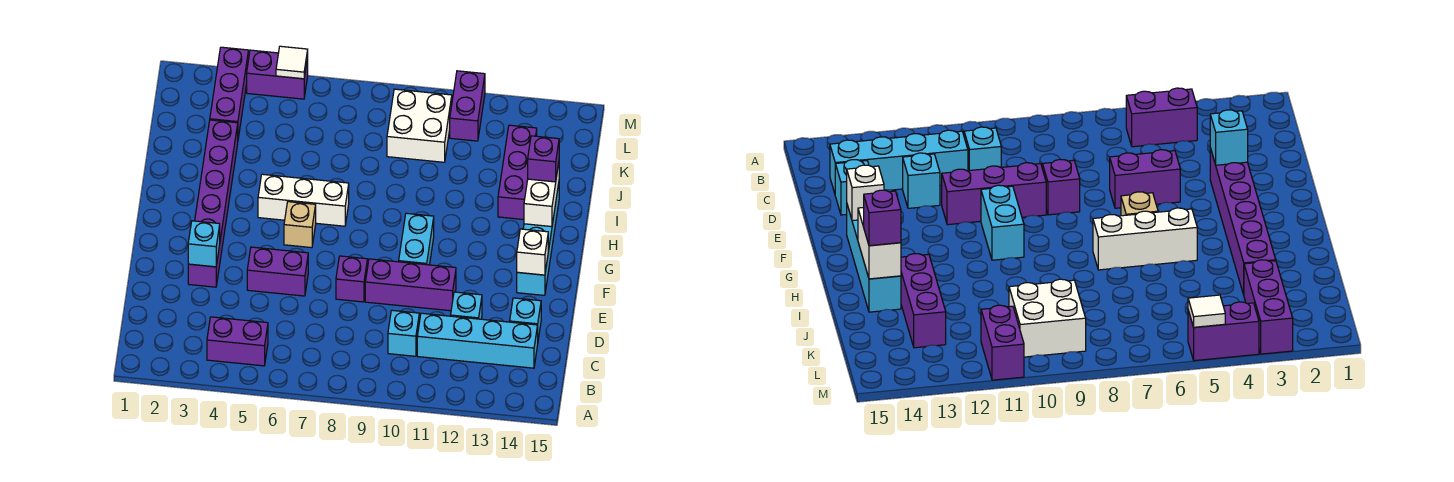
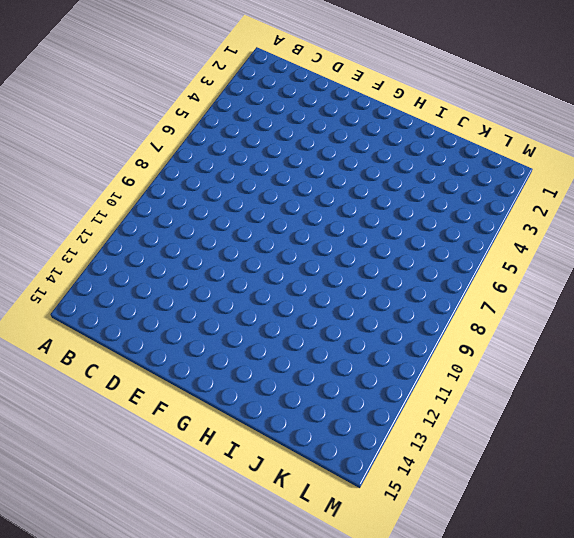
none -> purple 1x2 brick [207,317,268,366]
none -> cyan 1x1 brick [388,310,419,356]
none -> cyan 1x4 brick [417,313,538,368]

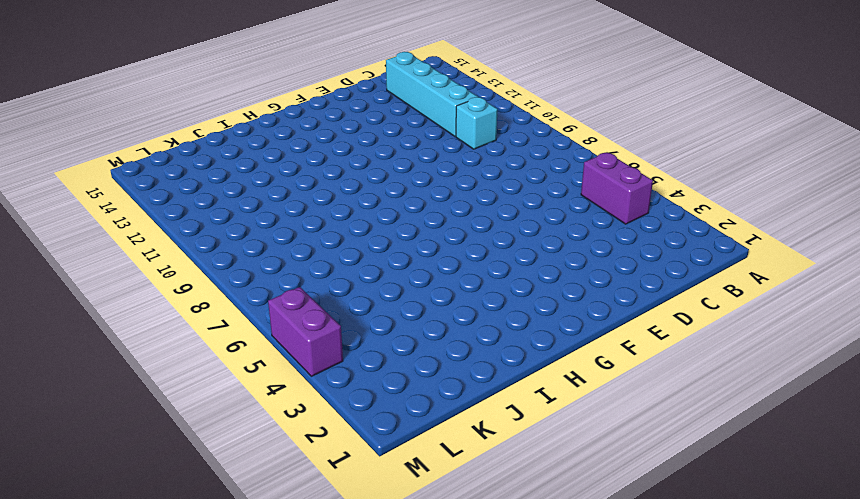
none -> cyan 1x1 brick [451,292,482,319]
none -> cyan 1x1 brick [510,298,541,339]
none -> purple 1x6 brick [188,120,238,287]

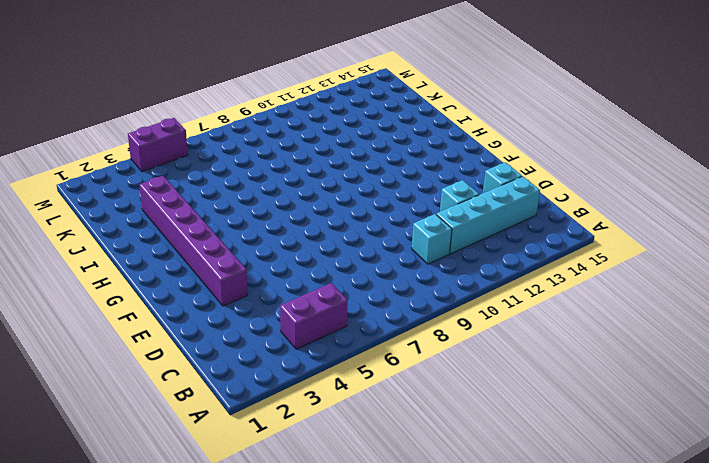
none -> purple 1x2 brick [247,247,308,296]
none -> purple 1x1 brick [336,256,368,302]
none -> purple 1x3 brick [365,259,456,311]

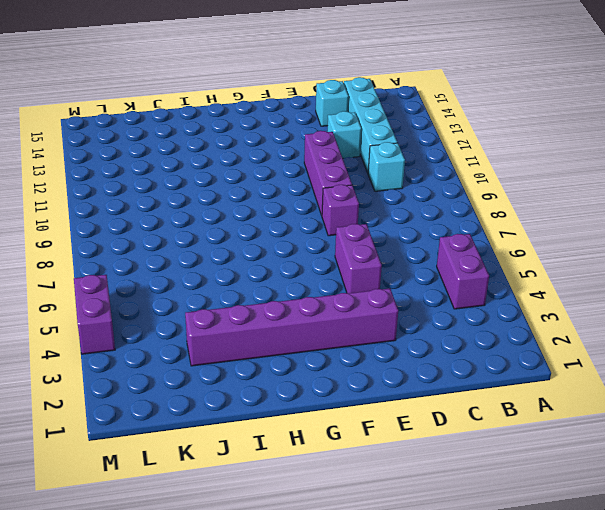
none -> cyan 1x2 brick [399,213,434,265]
none -> cyan 1x4 brick [517,184,559,295]
none -> tan 1x1 brick [284,202,316,248]

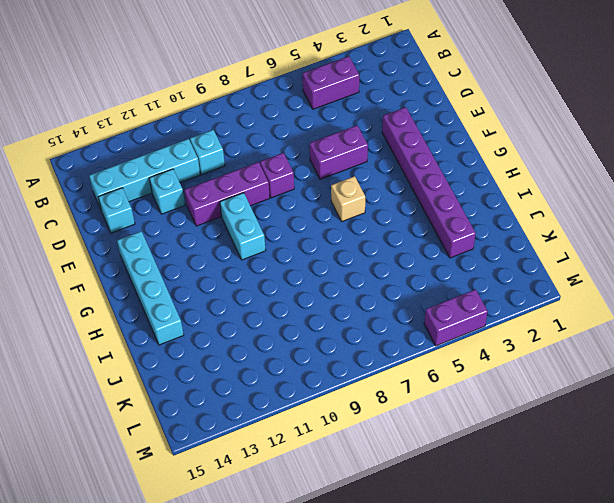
none -> white 1x3 brick [258,174,349,226]
none -> purple 1x3 brick [498,125,537,220]
none -> purple 1x3 brick [210,47,249,138]

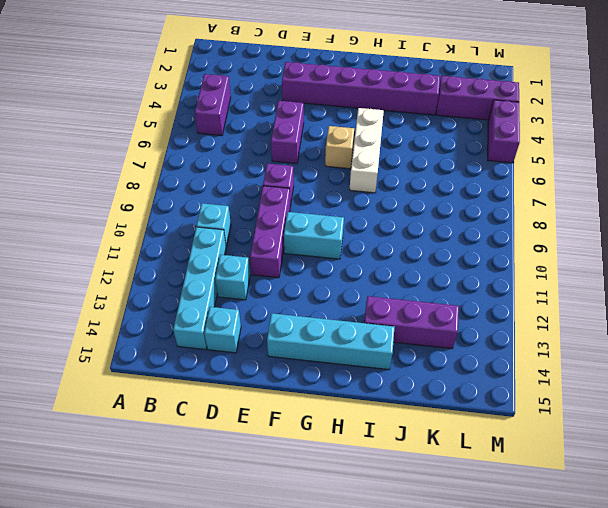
none -> white 2x2 brick [387,89,452,162]
none -> purple 1x2 brick [450,71,485,141]
none -> cyan 1x1 brick [188,221,220,267]

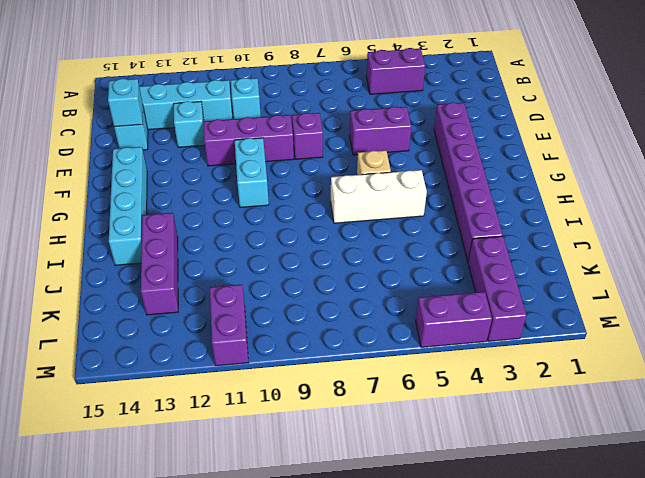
cyan 1x1 brick [108,79,143,127] -> cyan 1x1 brick moved to [188,221,220,267]
none -> white 2x2 brick [387,89,452,162]
none -> white 1x1 brick [517,229,548,275]
none -> white 1x2 brick [524,163,559,227]

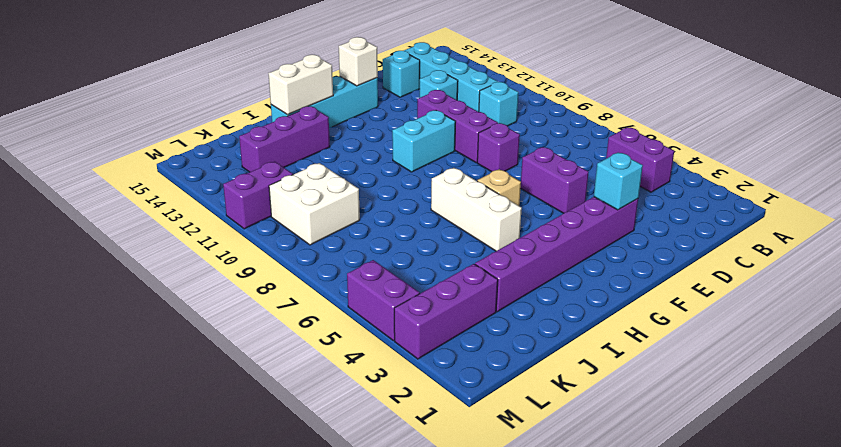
none -> white 1x1 tile [276,46,308,79]
none -> purple 1x1 brick [528,136,559,182]

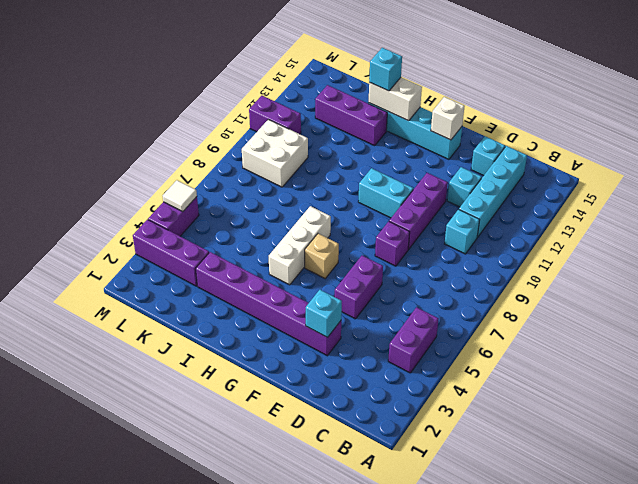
cyan 1x1 brick [369,48,402,91] -> purple 1x1 brick [528,136,559,182]

